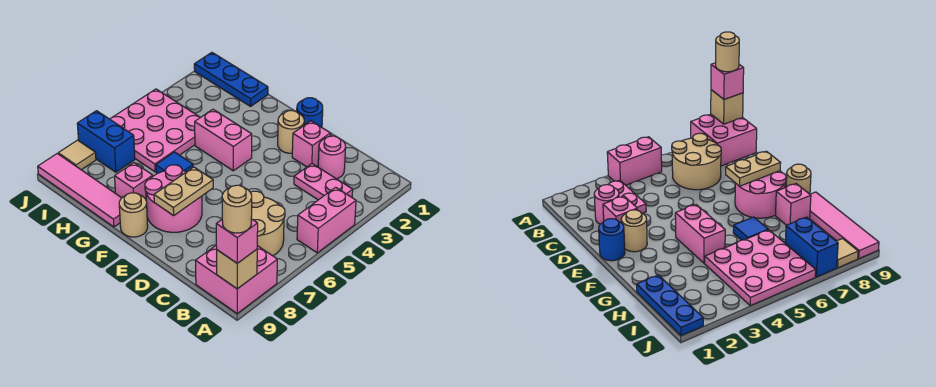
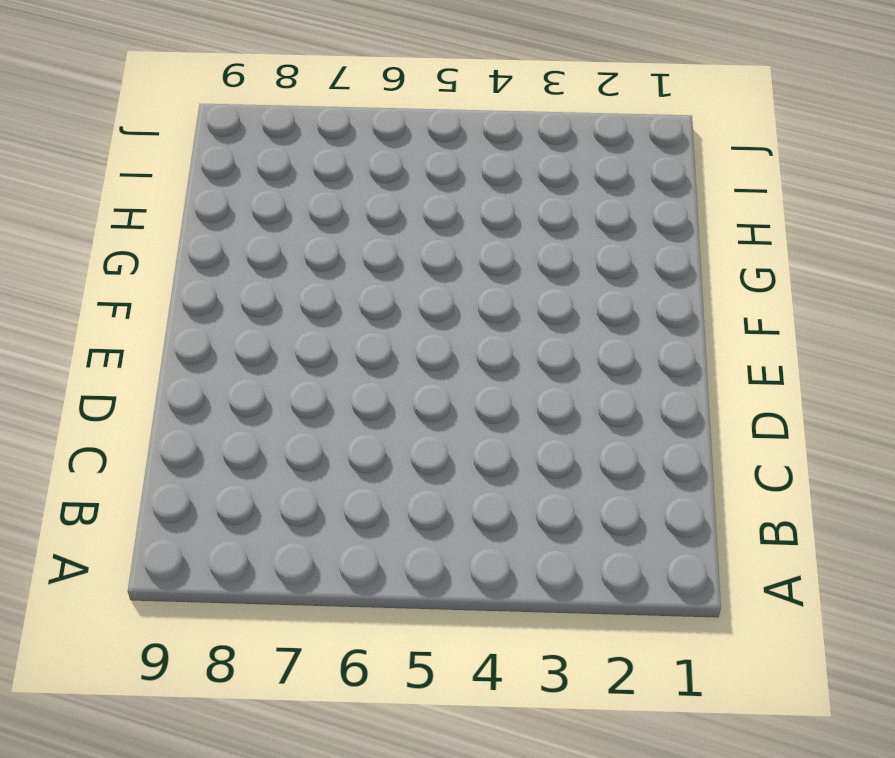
none -> pink 1x2 brick [297,187,356,253]
none -> pink 2x2 brick [195,246,277,313]
none -> pink 1x2 plate [294,164,353,200]

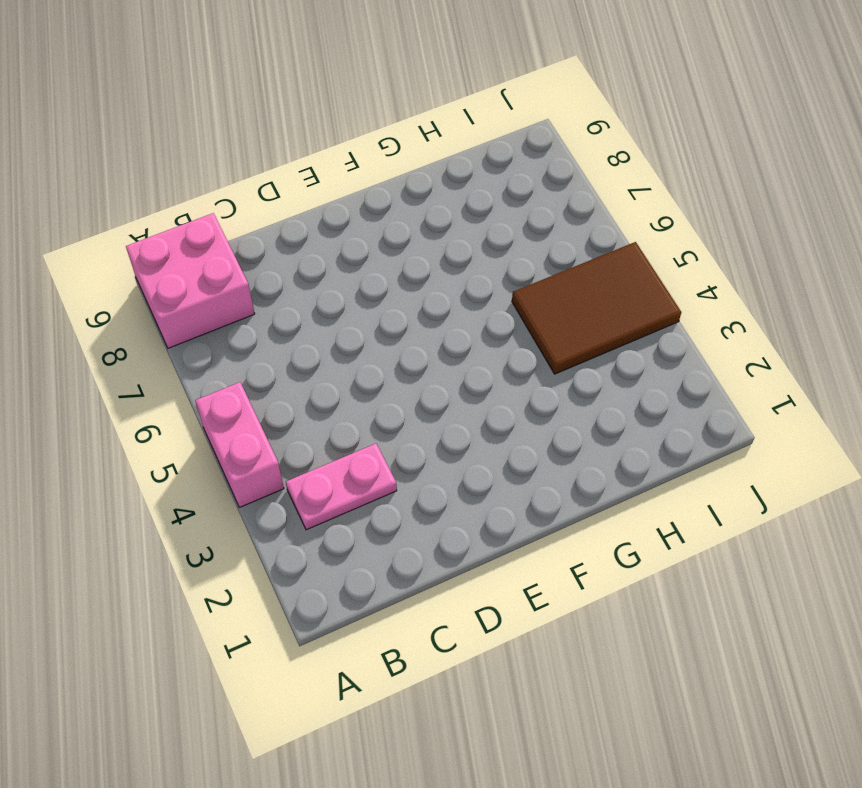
brown 2x3 tile [512,242,681,374] -> pink 3x3 plate [110,89,200,172]
none -> tan 2x2 round brick [251,191,285,256]
none -> pink 1x1 round brick [318,136,346,179]
none -> pink 1x1 brick [292,121,330,167]

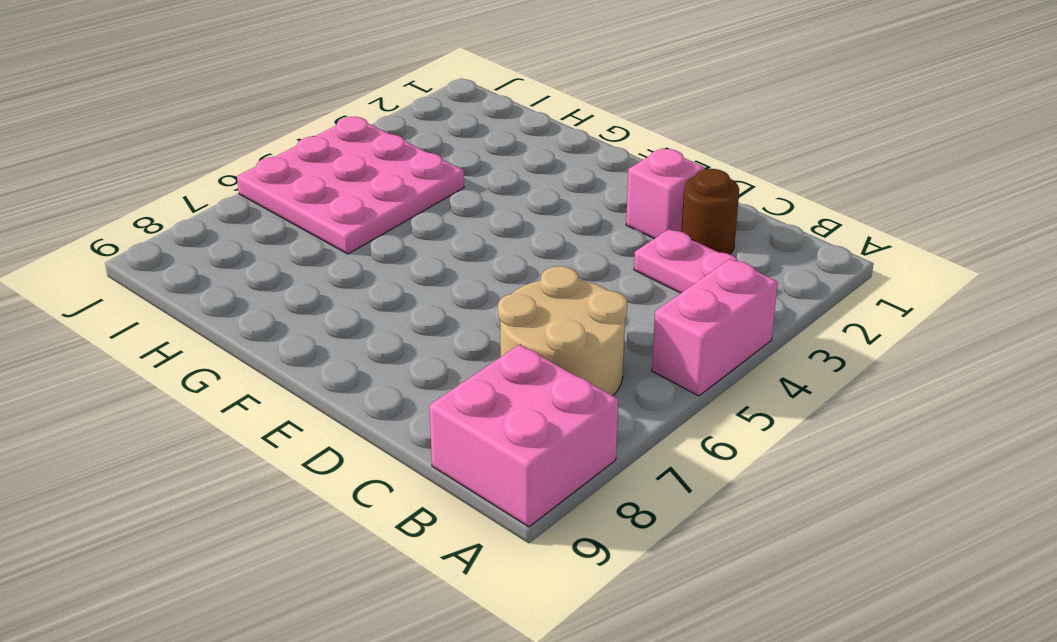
brown 1x1 round brick [681,169,739,254] -> pink 1x1 round brick [318,136,346,179]
none -> blue 1x1 round brick [297,98,323,127]
none -> tan 1x1 round brick [278,111,304,153]
none -> pink 2x2 round brick [145,165,202,232]

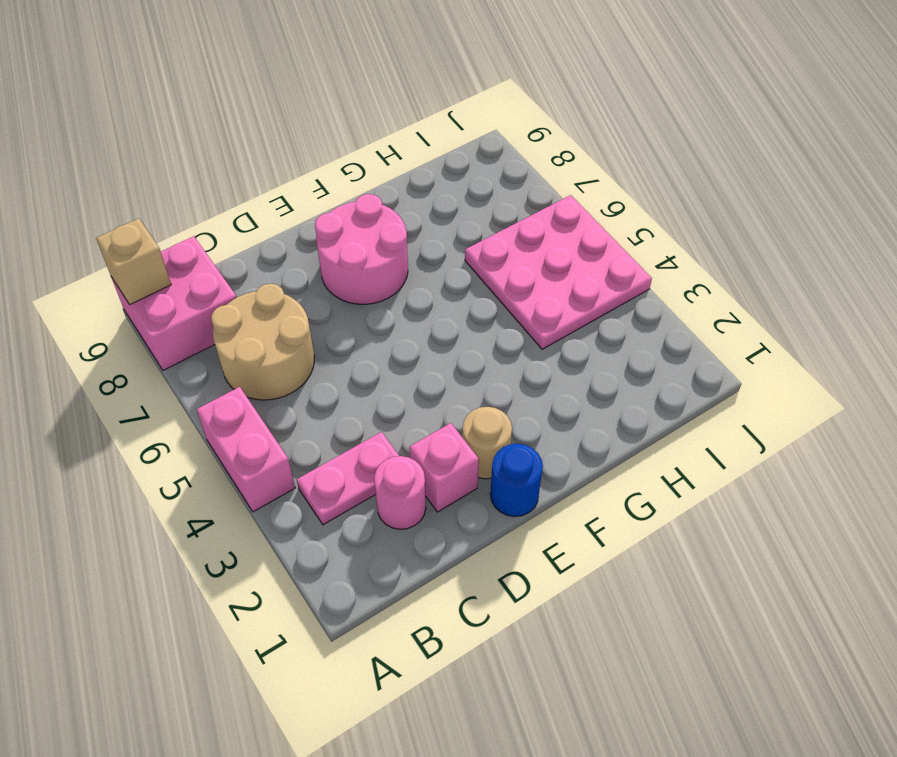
none -> pink 1x2 brick [195,109,252,171]
none -> tan 1x1 round brick [119,193,148,237]
none -> blue 1x1 tile [156,152,193,174]

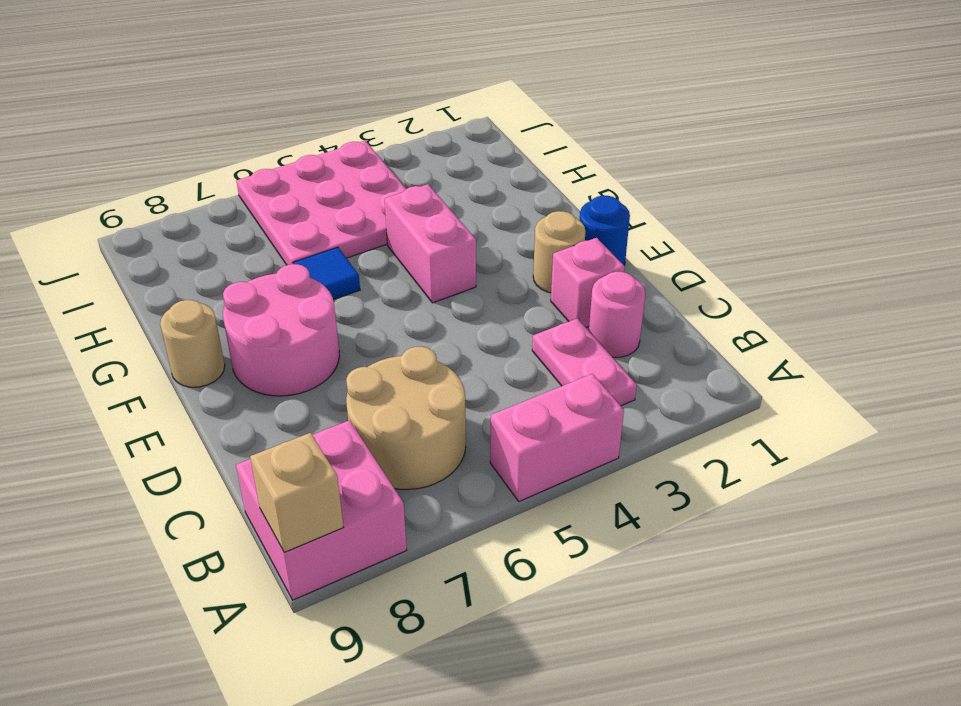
none -> pink 1x1 brick [115,163,153,199]
none -> pink 1x4 tile [38,154,121,227]
none -> blue 1x3 plate [194,53,268,106]

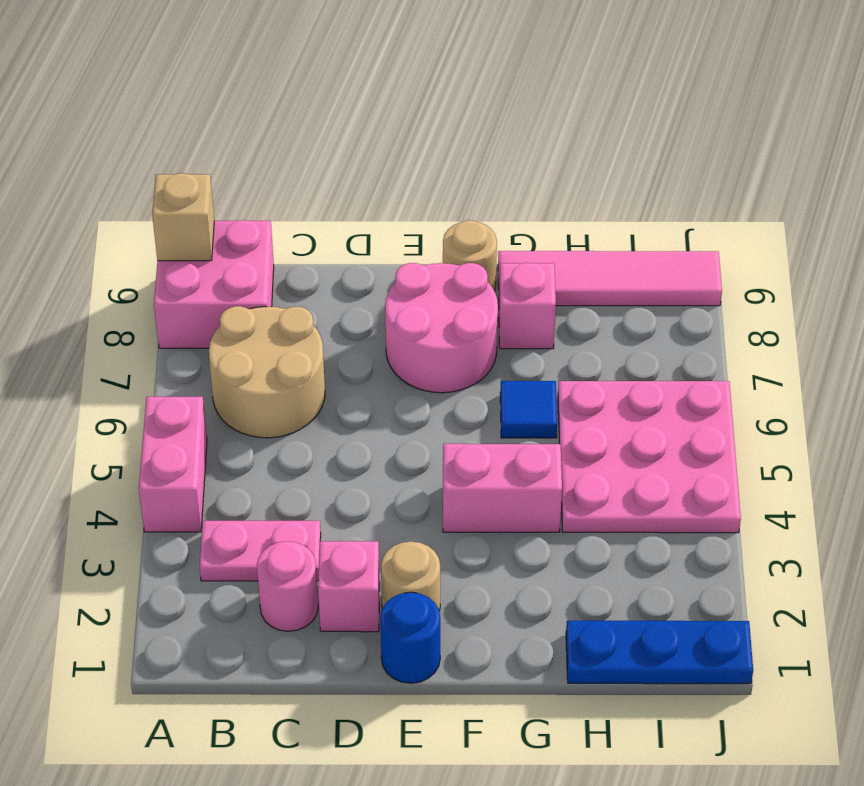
none -> blue 1x2 brick [77,111,135,172]
none -> tan 1x1 tile [58,140,96,170]
none -> tan 1x2 plate [154,167,213,215]

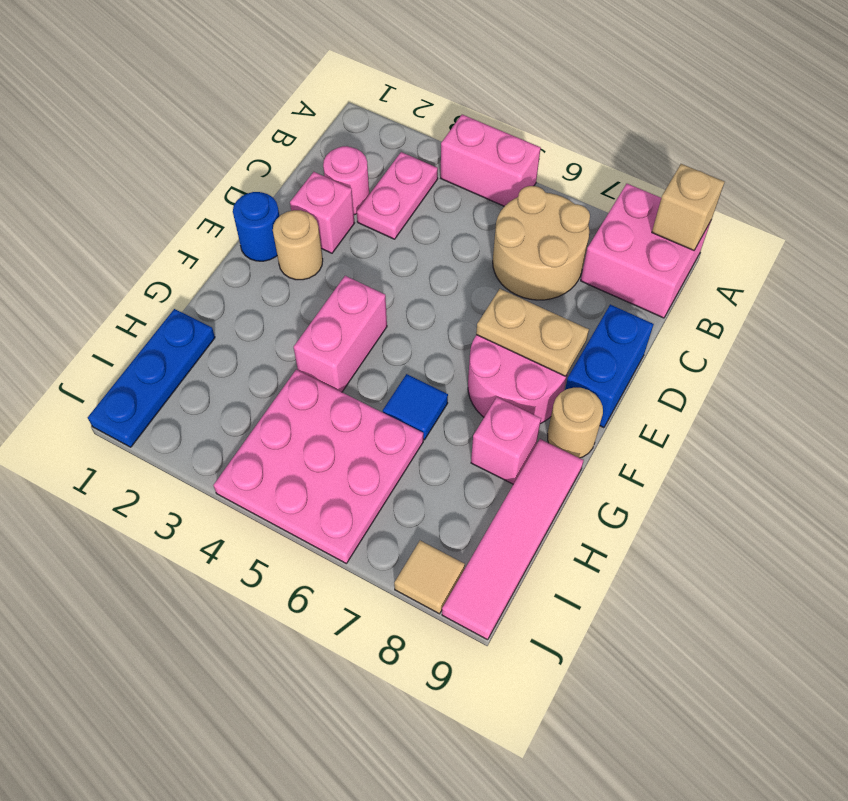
blue 1x2 brick [565,305,654,428] -> blue 1x2 brick moved to [77,111,135,172]
none -> pink 1x1 brick [216,219,258,263]
none -> tan 1x1 round brick [222,185,252,233]

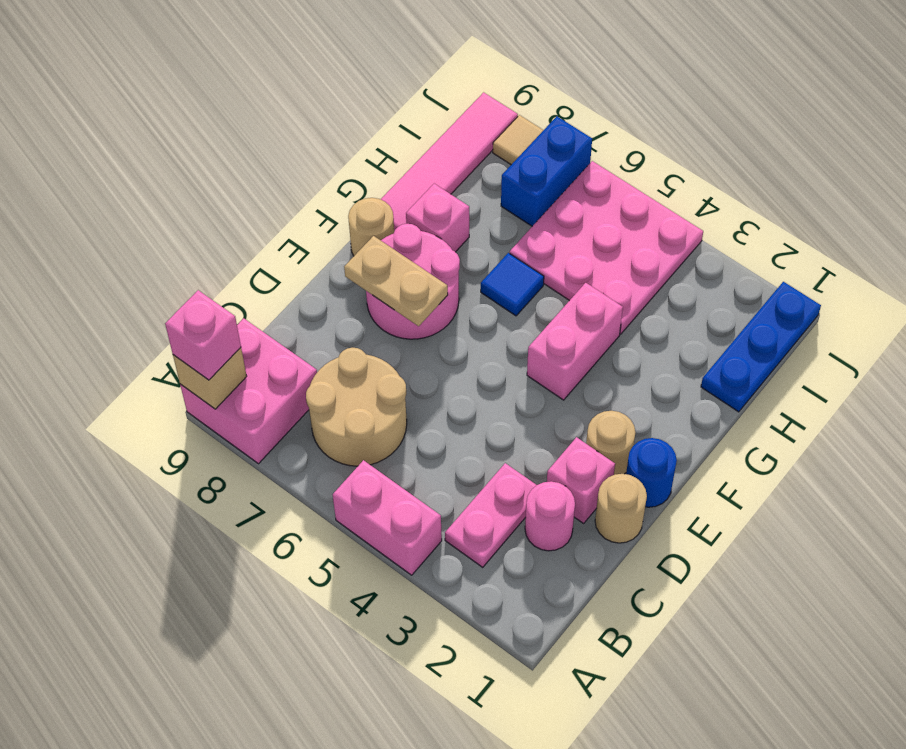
tan 1x1 round brick [595,474,647,543] -> tan 1x1 round brick moved to [222,185,252,233]

